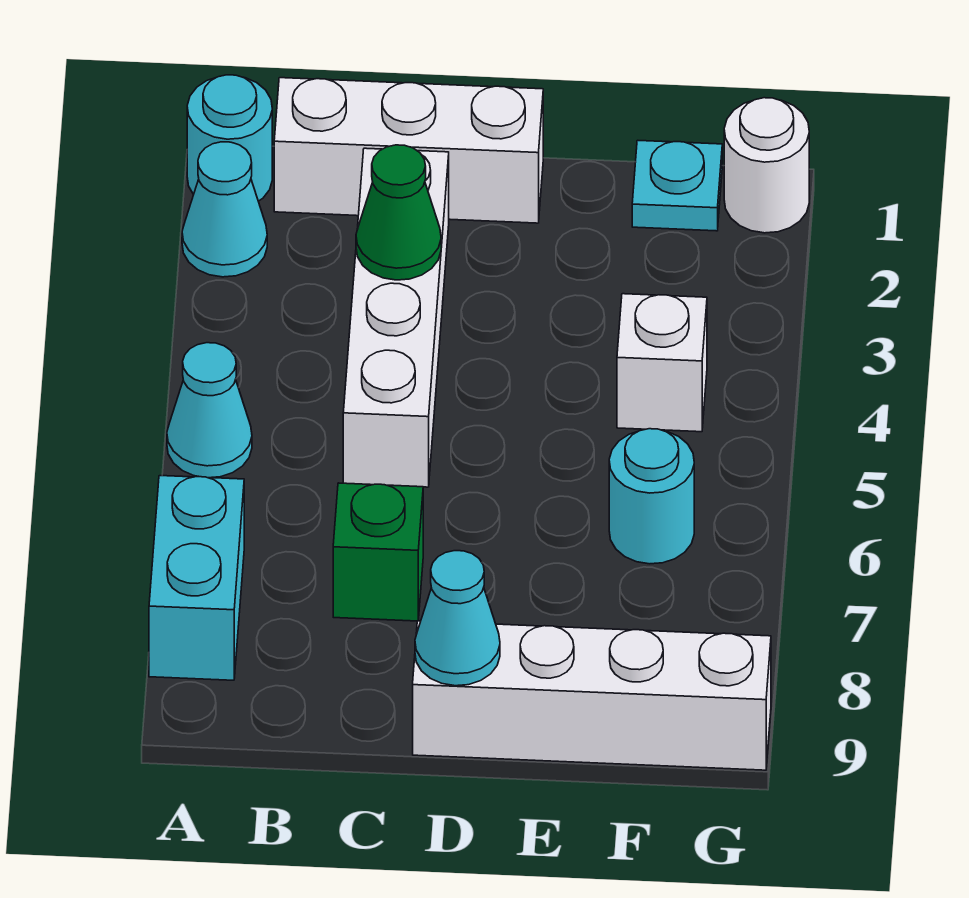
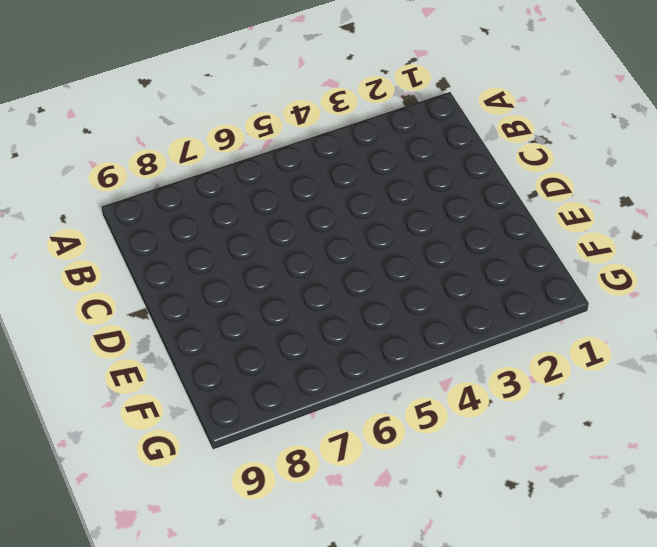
none -> cyan 1x1 round brick [187,75,272,201]
none -> cyan 1x1 cone [182,142,267,277]
none -> cyan 1x1 cone [167,343,252,478]

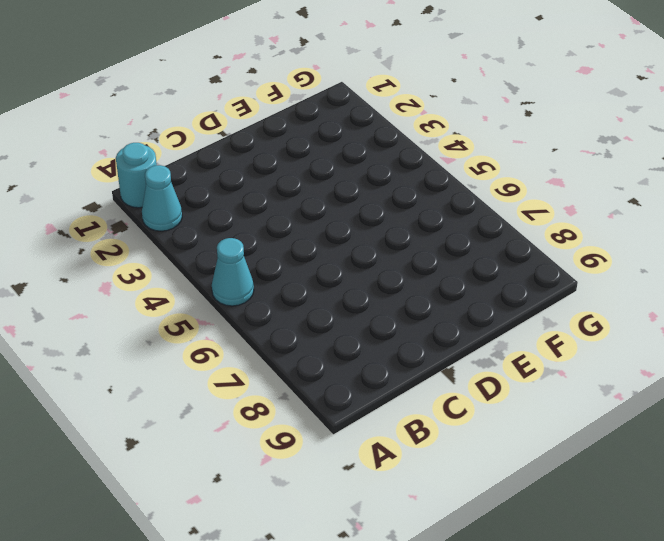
none -> cyan 1x2 brick [149,476,244,680]
none -> white 1x3 brick [274,78,543,223]
none -> white 1x4 brick [343,148,449,487]

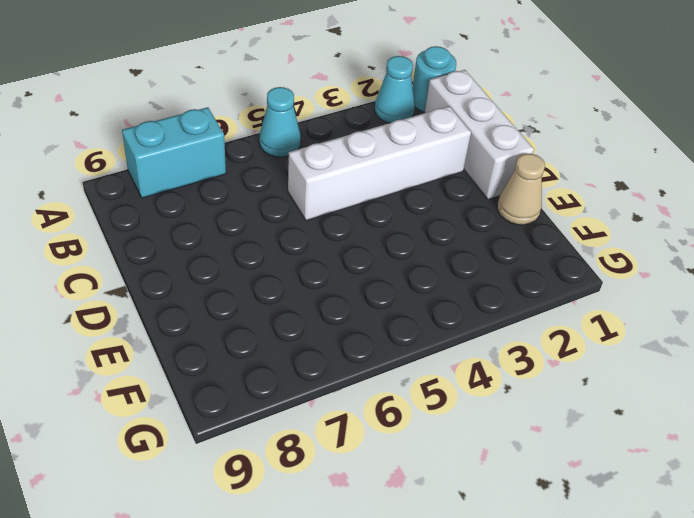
tan 1x1 cone [497,154,545,225] -> none
none -> green 1x1 brick [333,483,423,621]
none -> white 1x4 brick [413,621,771,770]
none -> cyan 1x1 plate [632,140,722,231]

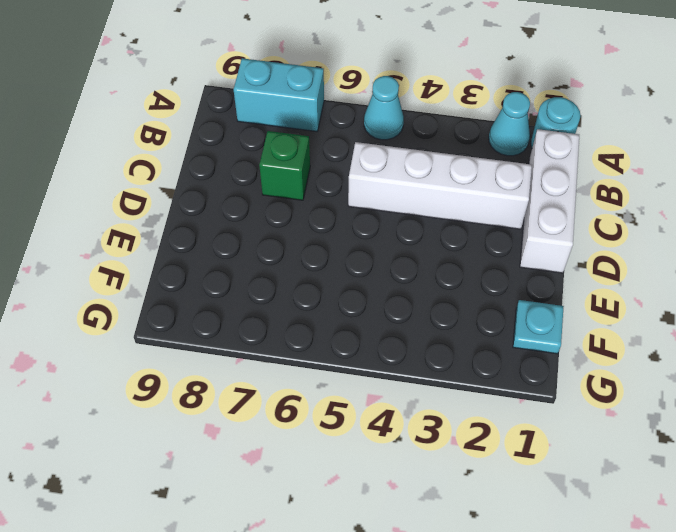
none -> white 1x4 brick [413,621,771,770]
none -> white 1x1 brick [617,294,707,432]
none -> cyan 1x1 round brick [609,429,694,564]

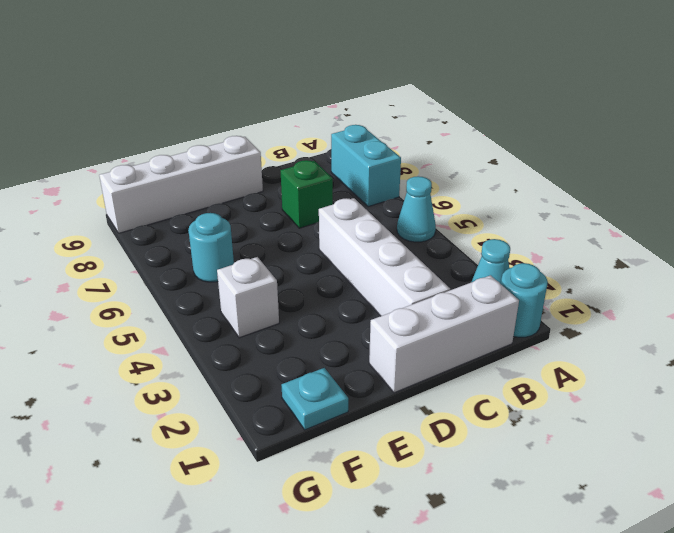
none -> white 1x1 round brick [724,98,809,233]
none -> green 1x1 cone [356,145,441,280]
none -> cyan 1x1 cone [415,551,500,686]

